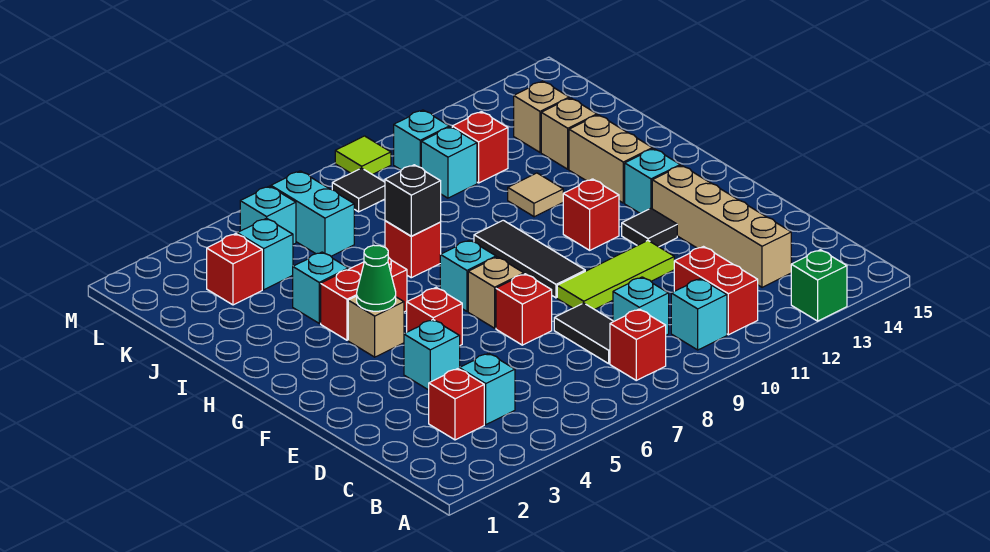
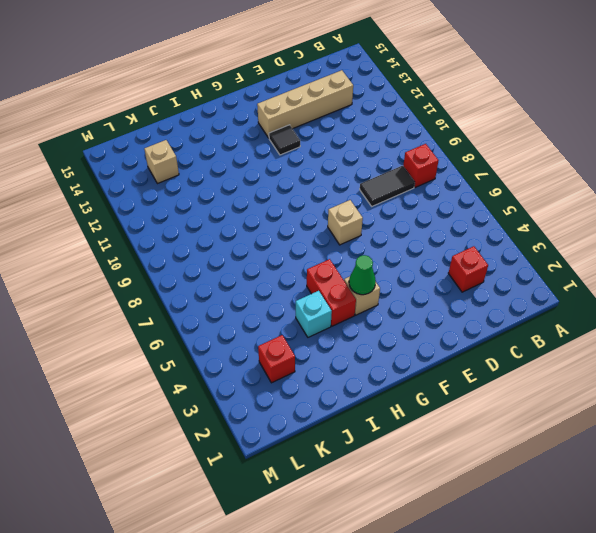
none -> green 1x1 brick [791,250,847,321]
none -> cyan 1x1 brick [671,279,727,350]
none -> red 1x2 brick [674,247,758,335]
none -> cyan 1x1 brick [459,353,515,424]

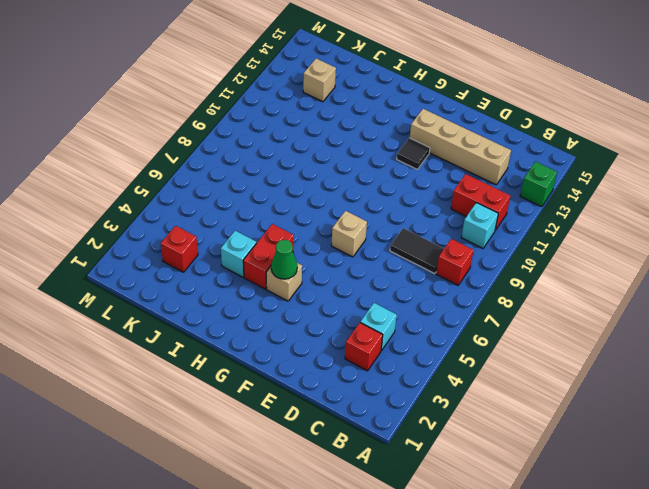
none -> cyan 1x1 brick [613,277,669,335]
none -> cyan 1x1 brick [404,320,460,390]
none -> red 1x1 brick [496,274,552,345]
none -> lime 1x3 tile [557,241,675,310]

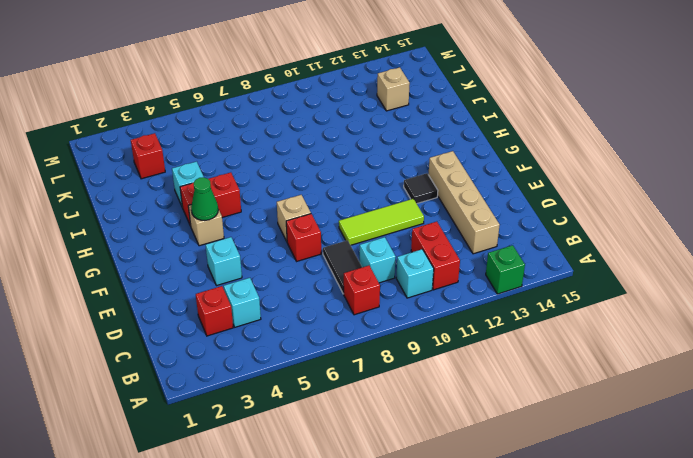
none -> red 1x1 brick [407,288,462,345]
none -> black 1x3 tile [474,220,585,298]
none -> cyan 1x1 brick [440,240,496,311]
none -> red 1x1 brick [563,179,619,250]

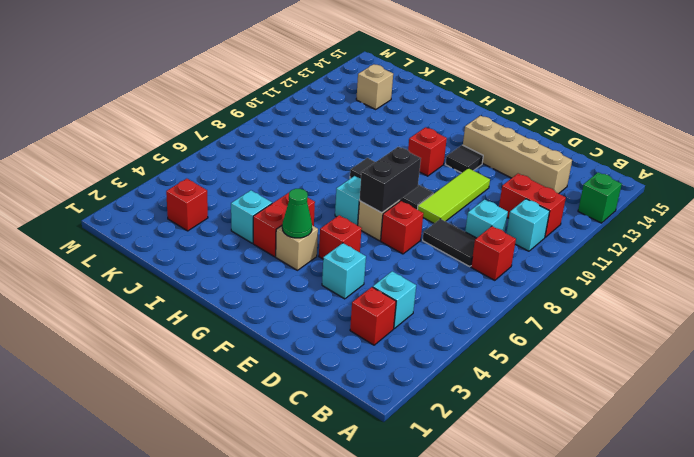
black 1x2 brick [359,147,421,213] -> none
none -> cyan 1x1 brick [625,149,680,213]
none -> tan 1x2 brick [569,115,653,203]
none -> red 1x1 brick [385,221,441,278]
none -> tan 1x1 tile [508,173,563,217]

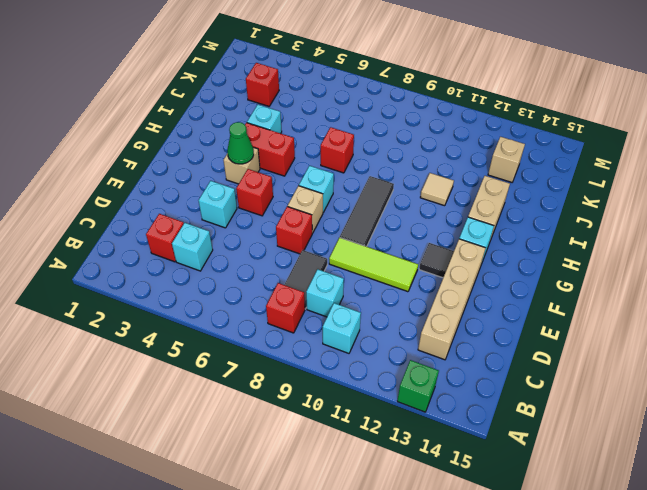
none -> red 1x2 brick [674,247,758,335]
none -> red 1x1 brick [563,179,619,250]
none -> tan 1x1 brick [541,98,597,169]
none -> cyan 1x1 brick [237,218,293,290]

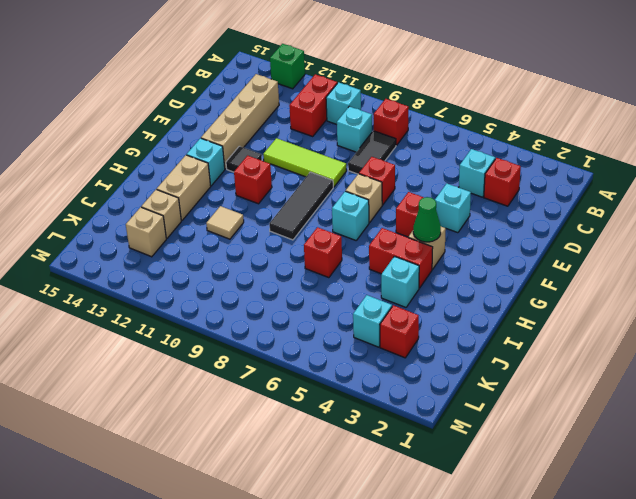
none -> cyan 1x2 brick [271,171,354,256]
none -> cyan 1x1 brick [421,127,477,198]
none -> red 1x1 brick [452,112,508,183]
none -> cyan 1x1 brick [240,186,296,244]

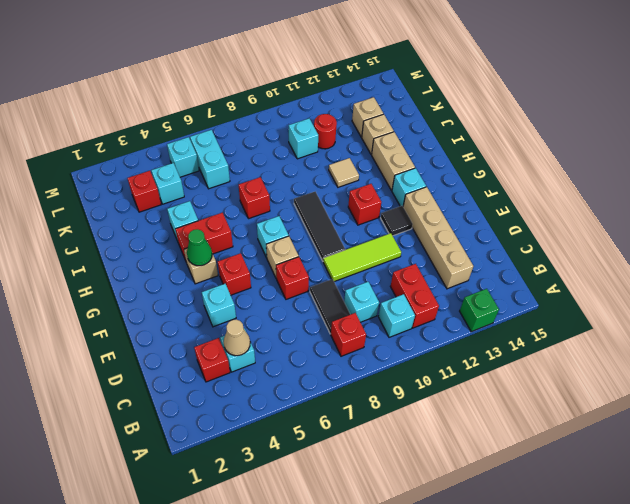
tan 1x1 cone [224,320,250,356] -> none
red 1x1 round brick [314,114,337,149] -> red 1x1 brick [452,112,508,183]
none -> black 1x1 tile [332,168,385,212]
none -> cyan 1x1 brick [394,110,449,170]
none -> lime 1x1 tile [335,136,391,175]
none -> black 1x1 brick [385,165,441,236]

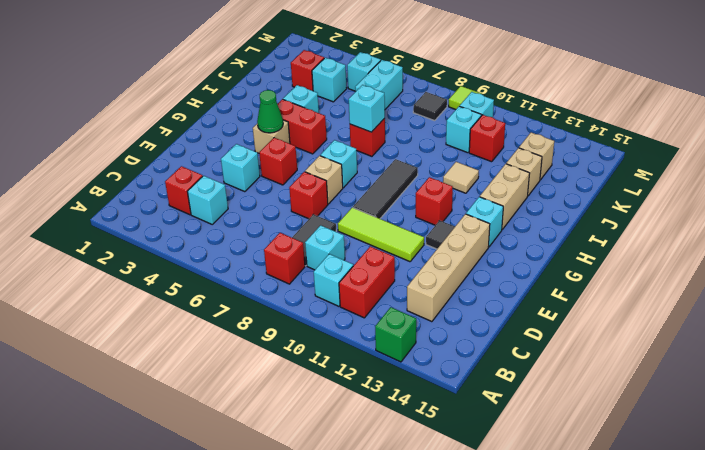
cyan 1x1 brick [349,85,385,132] -> black 1x1 brick [385,165,441,236]

